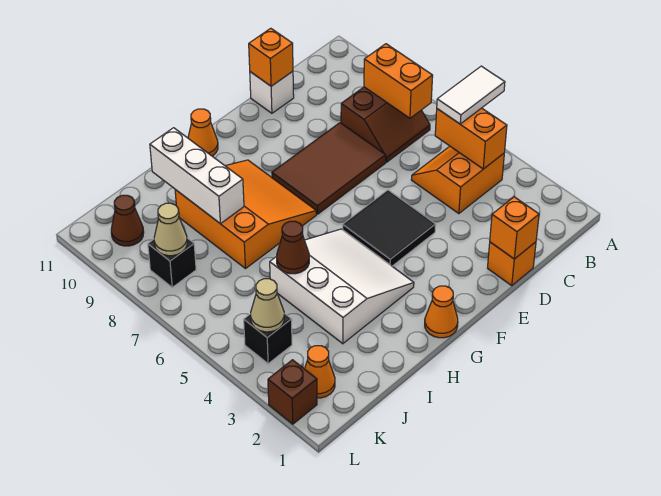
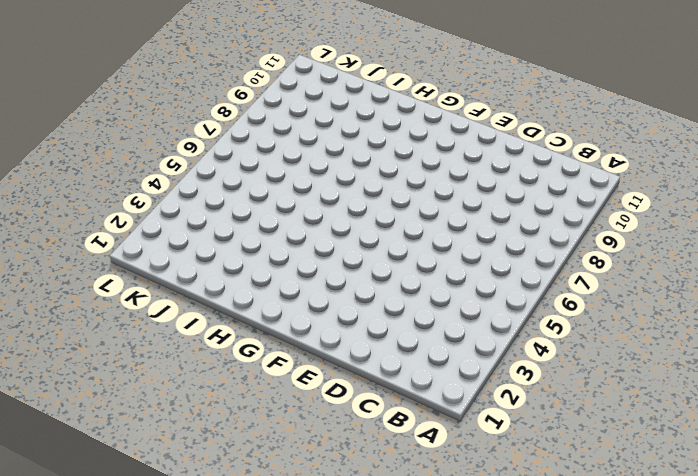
none -> orange 2x2 slope [411,146,504,214]
none -> brown 2x2 slope [341,87,430,162]
none -> orange 1x1 brick [488,242,536,285]

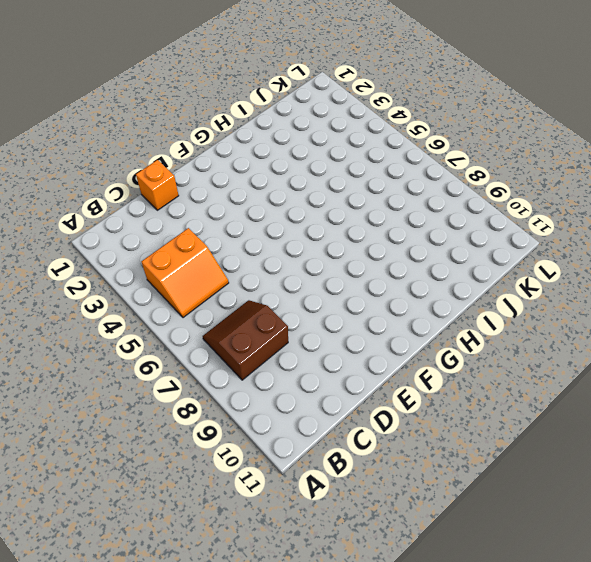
none -> brown 2x3 tile [272,123,386,214]
none -> white 1x1 brick [250,71,294,113]
none -> black 2x2 tile [343,190,436,266]

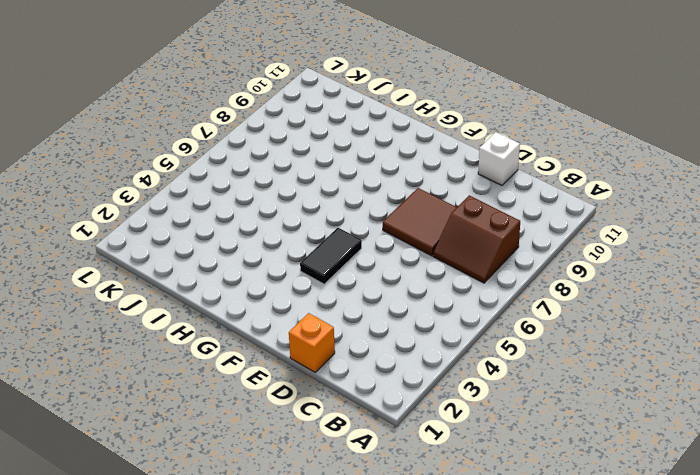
brown 2x2 tile [383,188,457,256] -> brown 2x3 tile [272,123,386,214]
black 1x2 tile [300,228,362,284] -> black 2x2 tile [343,190,436,266]
none -> orange 2x2 slope [411,146,504,214]
none -> orange 1x1 cone [425,286,458,338]
none -> white 3x3 slope [270,229,414,344]

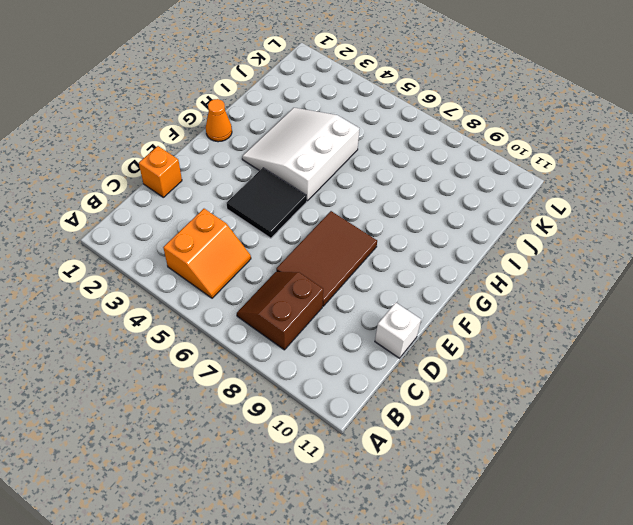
white 3x3 slope [242,108,359,201] -> white 3x3 slope turned to [270,229,414,344]
none -> orange 3x3 slope [175,160,316,269]
none -> orange 1x1 cone [188,109,218,156]
none -> orange 1x1 cone [305,346,335,398]

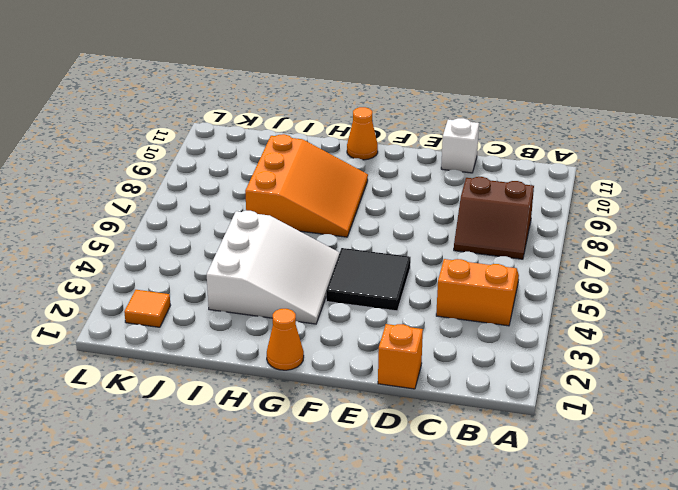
orange 1x1 tile [124,290,171,327] -> orange 1x1 cone [305,346,335,398]
none -> brown 2x3 tile [272,123,386,214]
none -> black 1x1 brick [244,313,292,364]
none -> black 1x1 brick [148,238,196,287]

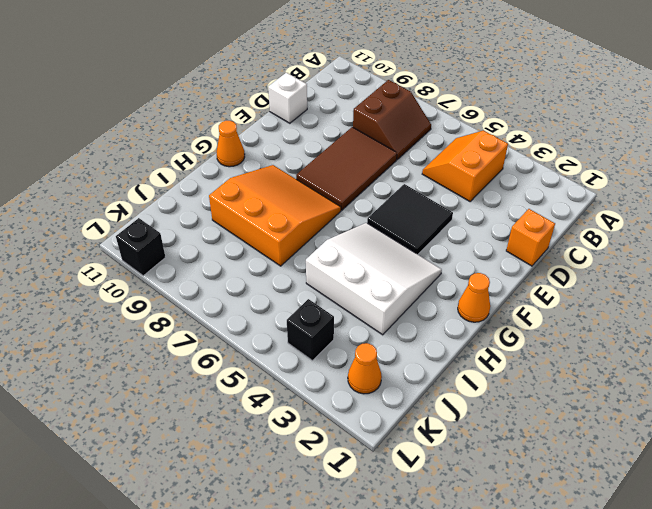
black 1x1 brick [116,218,166,276] -> black 1x1 brick moved to [148,238,196,287]
none -> brown 1x1 cone [111,195,144,246]
none -> brown 1x1 brick [268,360,317,424]
none -> orange 1x2 brick [435,108,507,169]

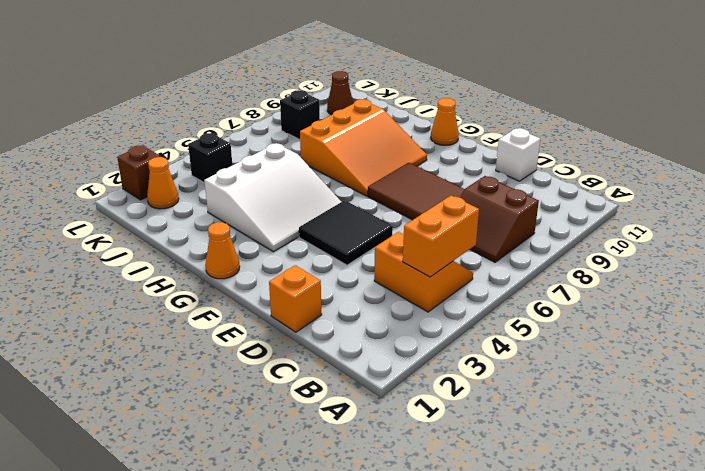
none -> orange 1x2 brick [364,44,433,118]
none -> orange 1x1 brick [490,197,539,259]
none -> orange 1x1 brick [249,28,293,86]

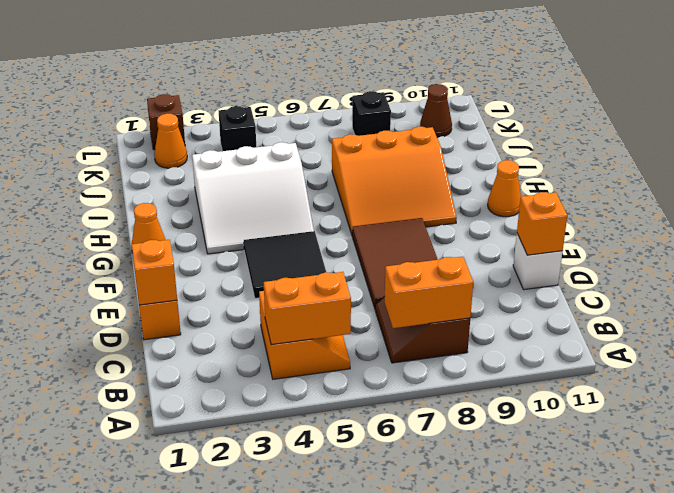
none -> brown 1x1 cone [277,221,309,274]
none -> white 1x3 brick [150,128,244,224]
none -> tan 1x1 cone [251,279,284,332]

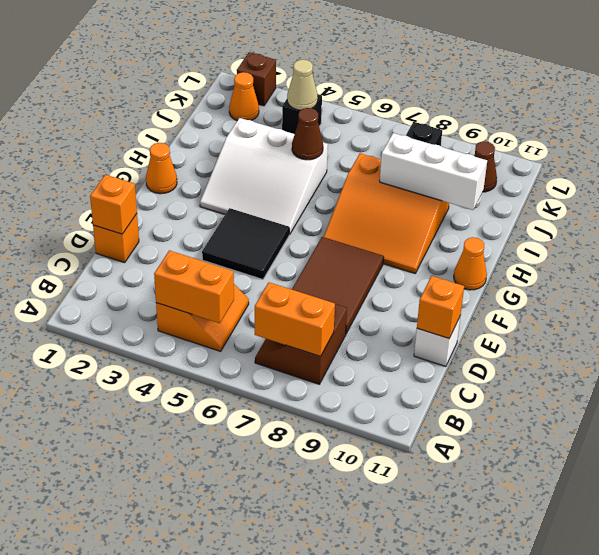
none -> tan 1x1 cone [154,203,187,256]
none -> white 1x2 tile [437,66,505,124]

